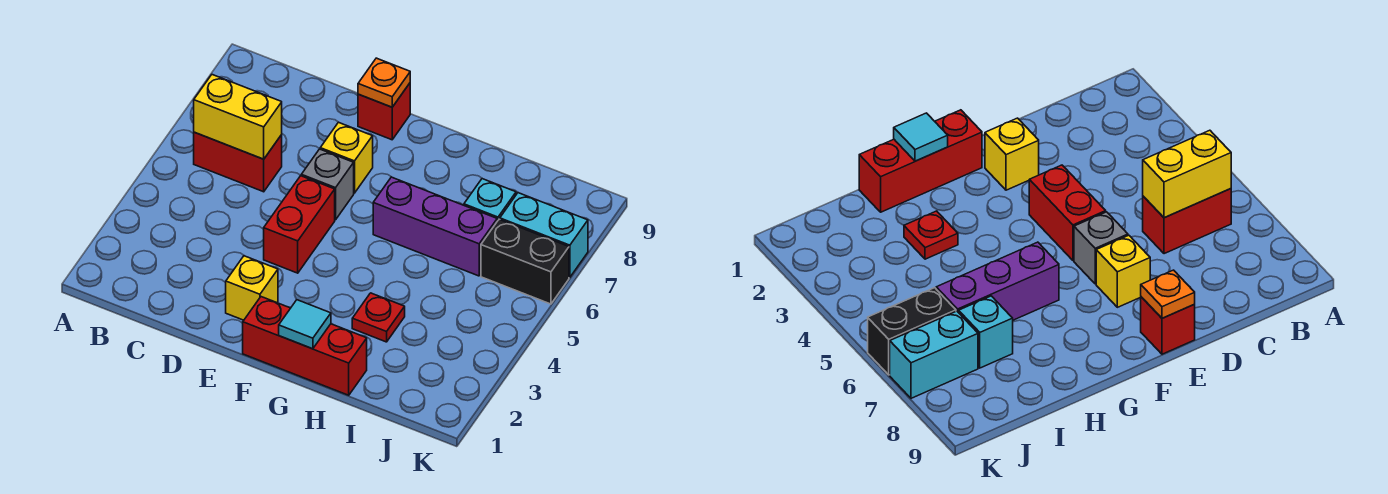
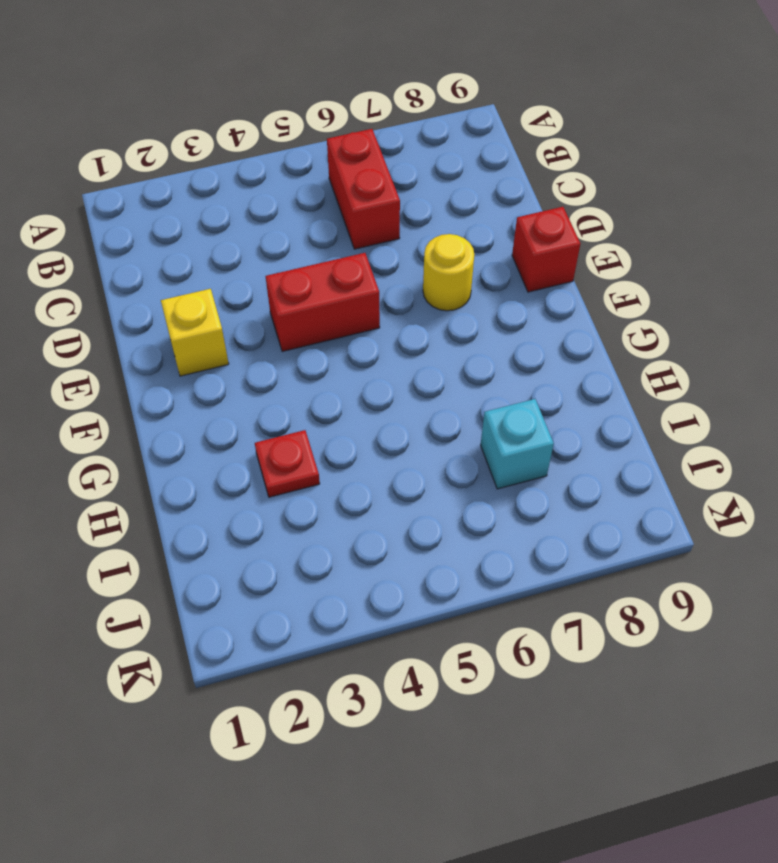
yellow 1x1 round brick [423,234,474,311] -> yellow 1x1 brick [320,122,373,193]
none -> grey 1x1 brick [301,149,354,220]
none -> red 1x3 brick [243,297,367,395]
none -> purple 1x3 brick [373,177,497,276]

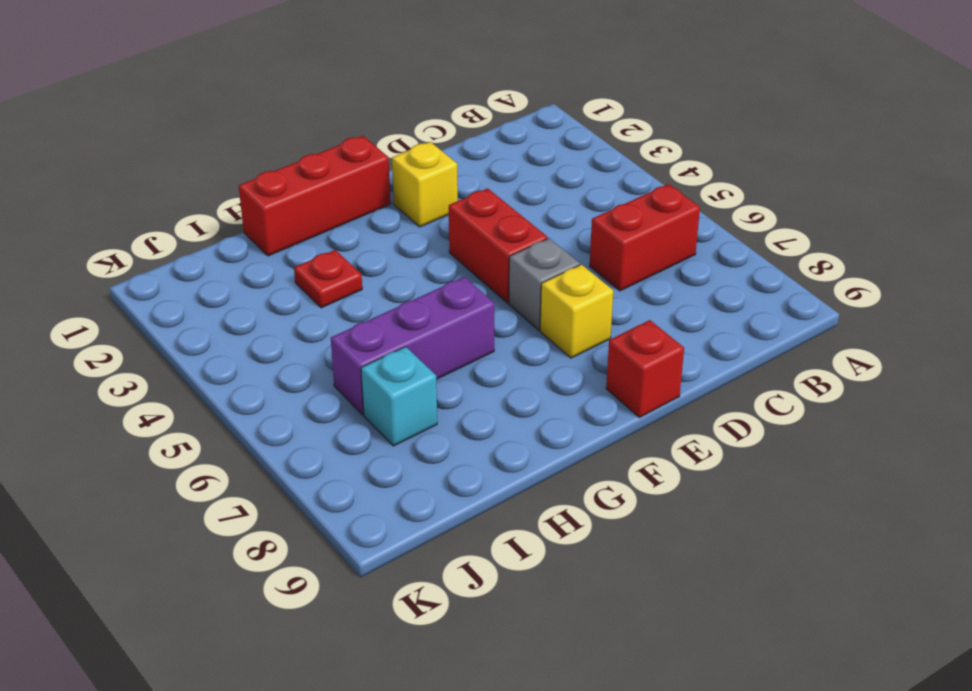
none -> black 1x2 brick [481,219,569,304]
none -> cyan 1x2 brick [500,193,588,277]
none -> yellow 1x2 brick [194,75,282,159]

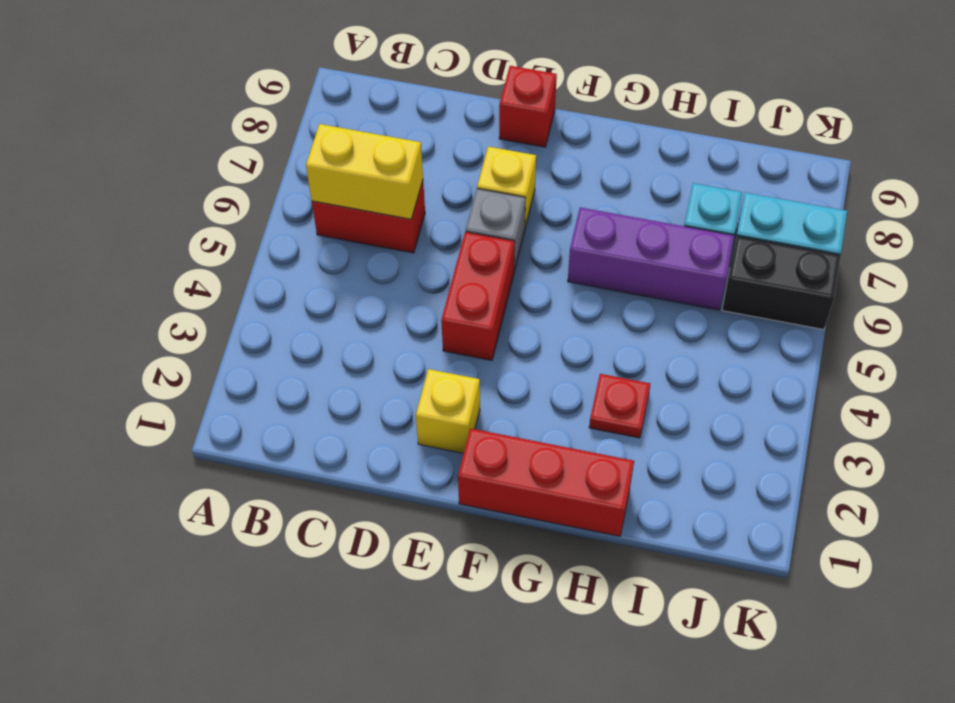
none -> orange 1x1 plate [358,58,410,107]
none -> cyan 1x1 tile [279,300,331,349]

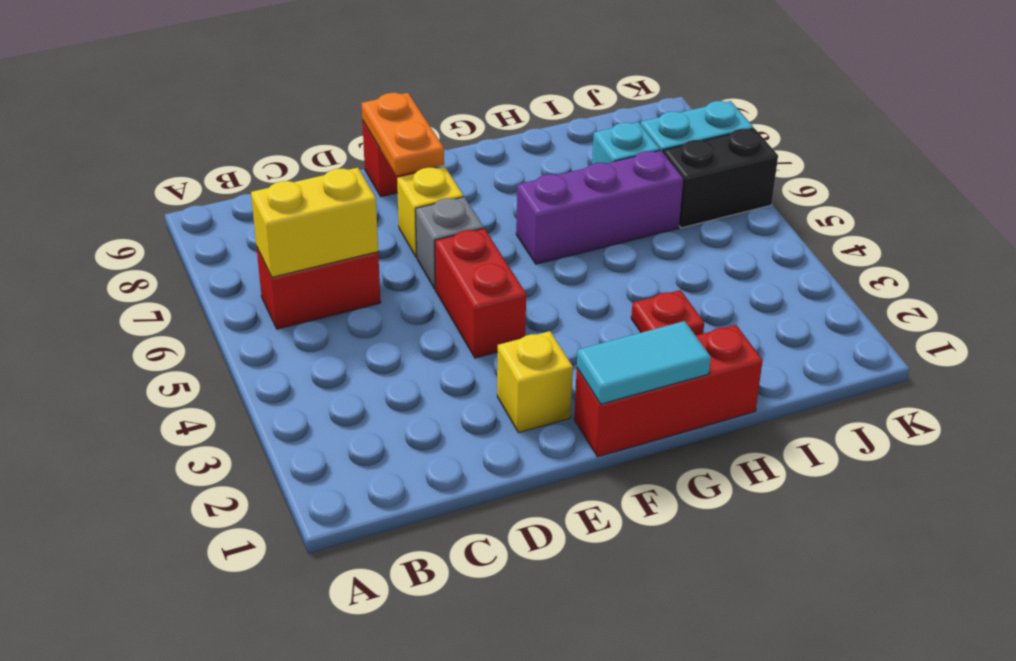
orange 1x2 plate [362,93,444,176] -> orange 1x1 plate [358,58,410,107]
cyan 1x2 tile [577,321,711,404] -> cyan 1x1 tile [279,300,331,349]

